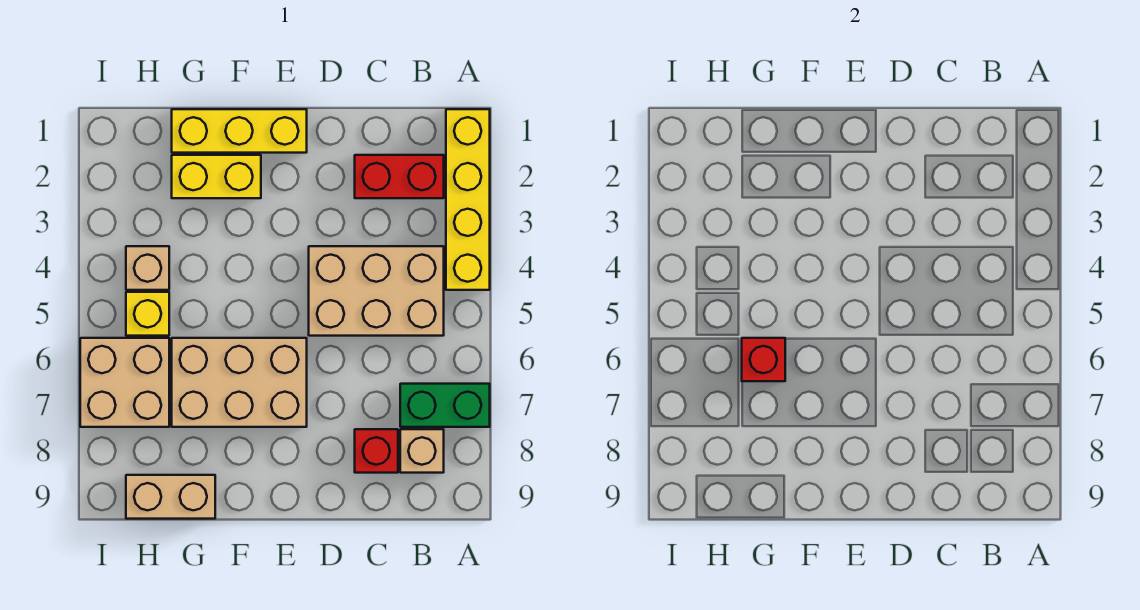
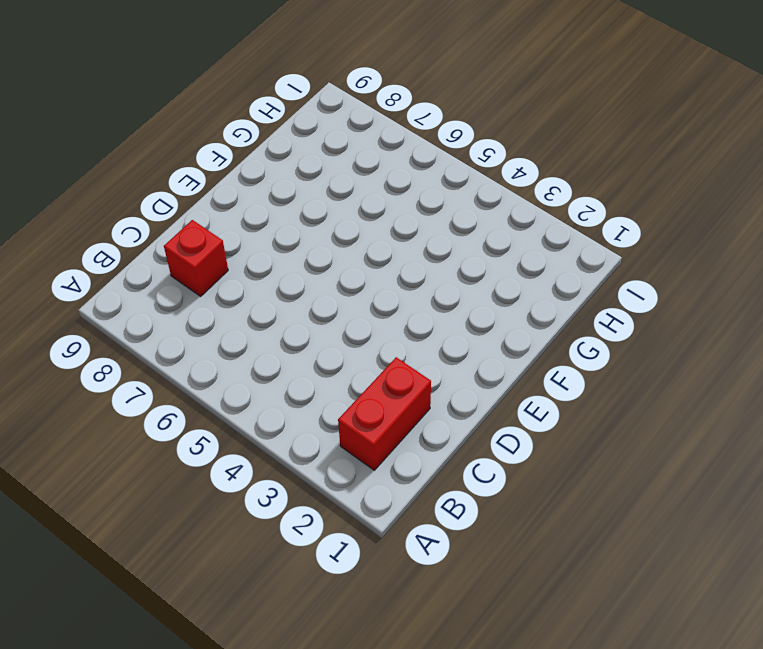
none -> yellow 1x4 brick [446,109,490,290]
none -> green 1x2 brick [400,384,490,427]
none -> tan 2x3 brick [309,246,444,336]

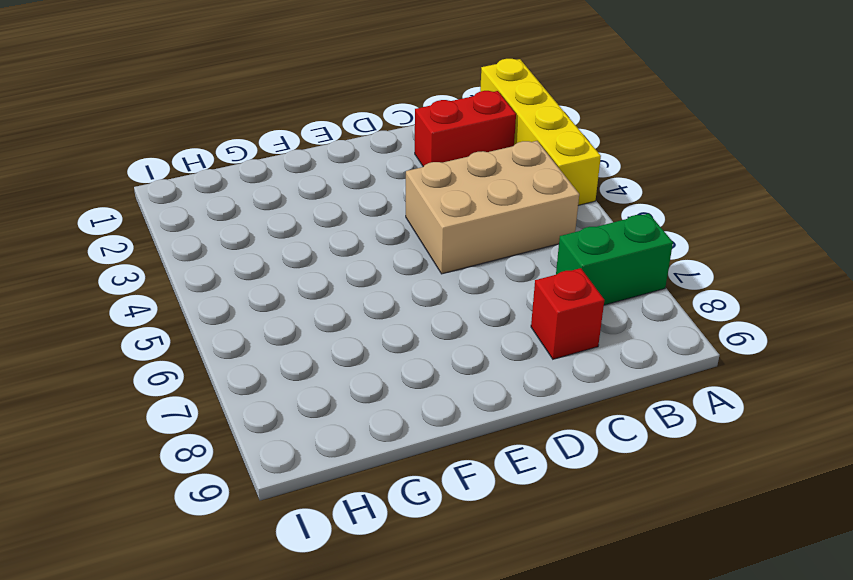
none -> tan 1x1 brick [400,429,444,473]
none -> yellow 1x3 brick [172,109,307,153]
none -> tan 2x3 brick [172,338,307,427]

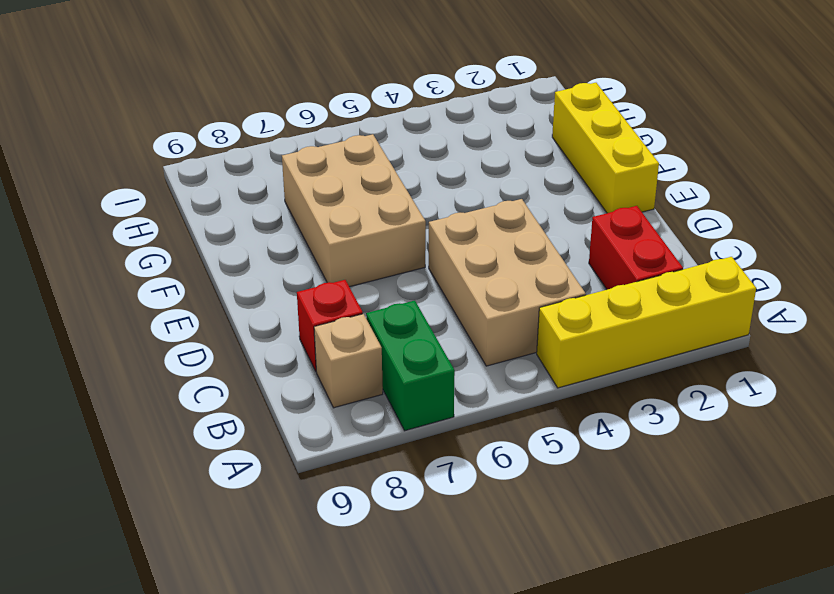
none -> yellow 1x2 brick [172,155,261,198]
none -> tan 1x2 brick [126,475,215,519]
none -> tan 1x1 brick [126,246,169,290]

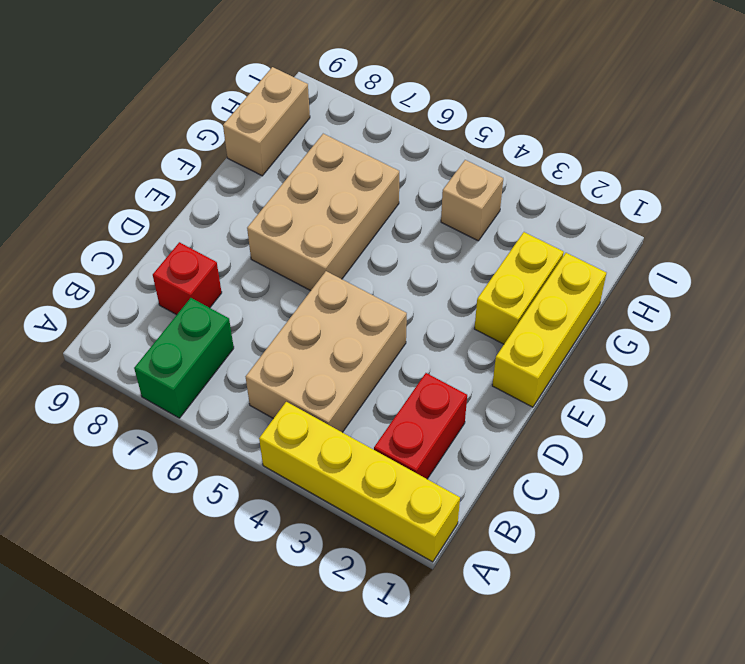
none -> tan 1x1 brick [400,429,444,473]
none -> yellow 1x1 brick [126,292,169,336]
none -> tan 2x2 brick [80,338,169,427]

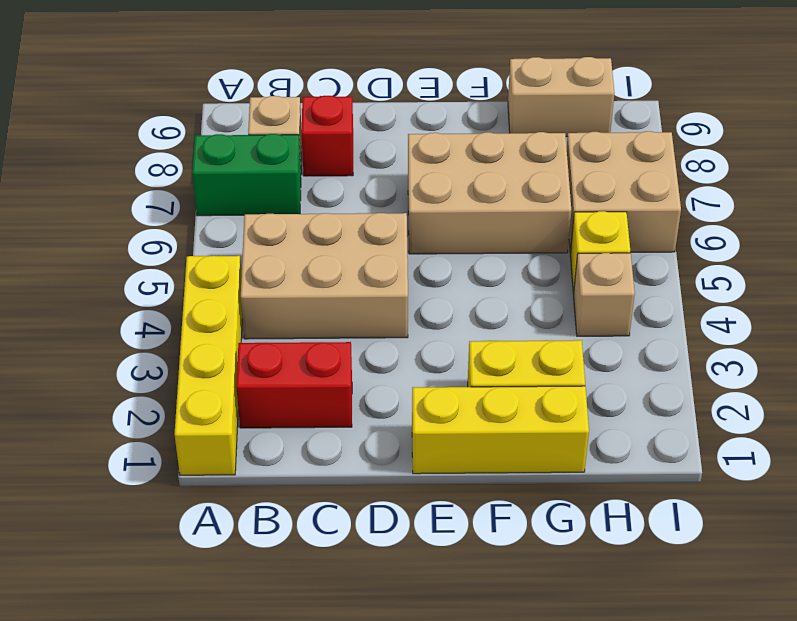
none -> red 1x1 brick [742,338,785,381]

